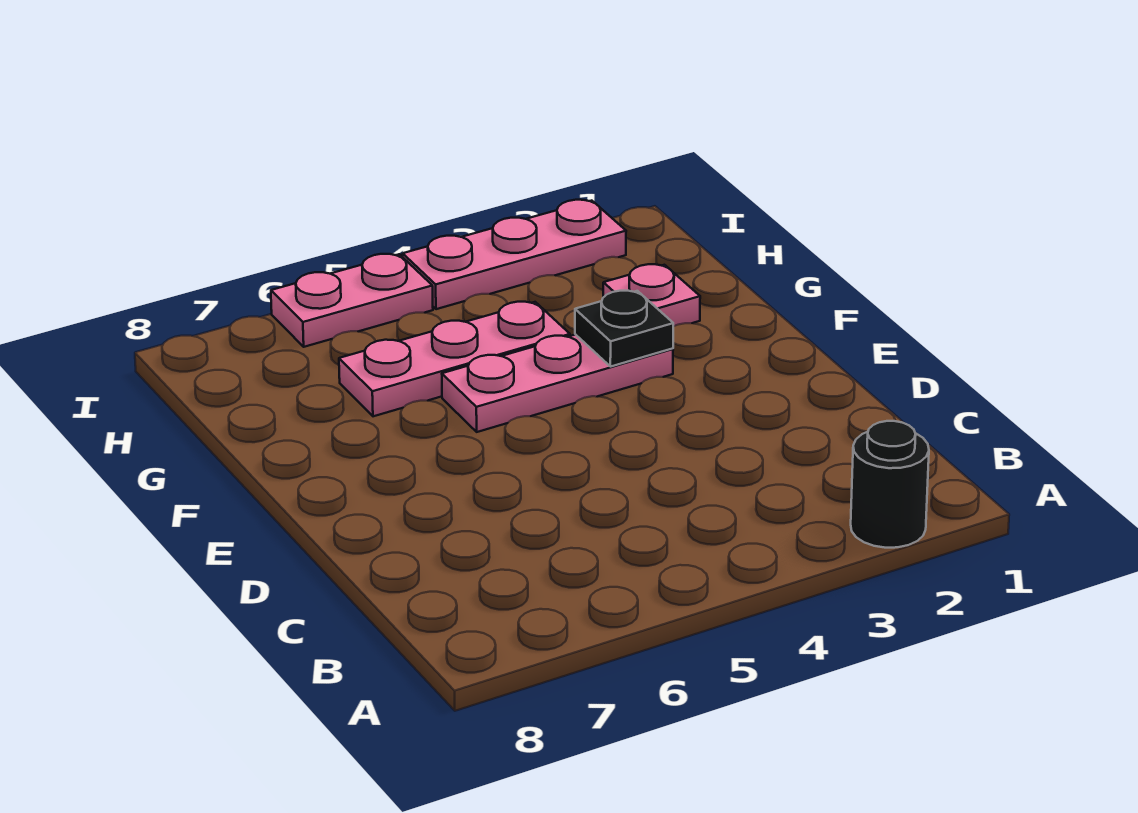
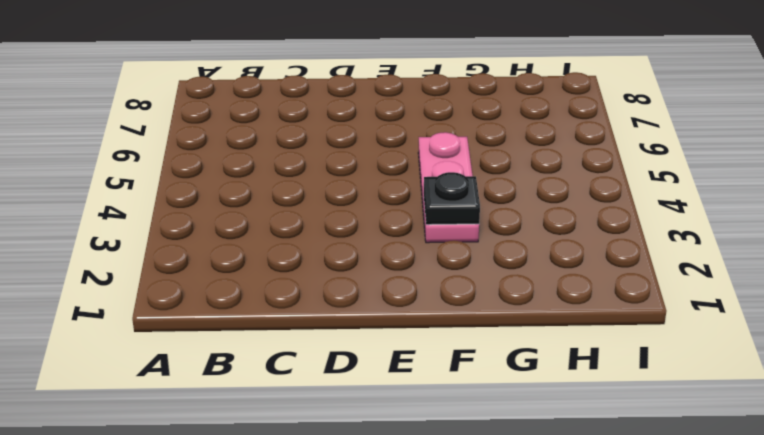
none -> black 1x1 round brick [851,421,929,548]
none -> pink 1x1 plate [603,264,700,326]

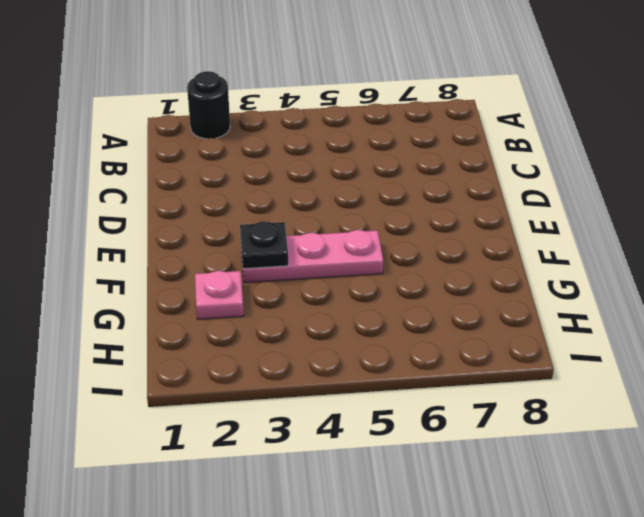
none -> pink 1x3 plate [339,302,570,416]
none -> pink 1x3 plate [403,200,626,309]

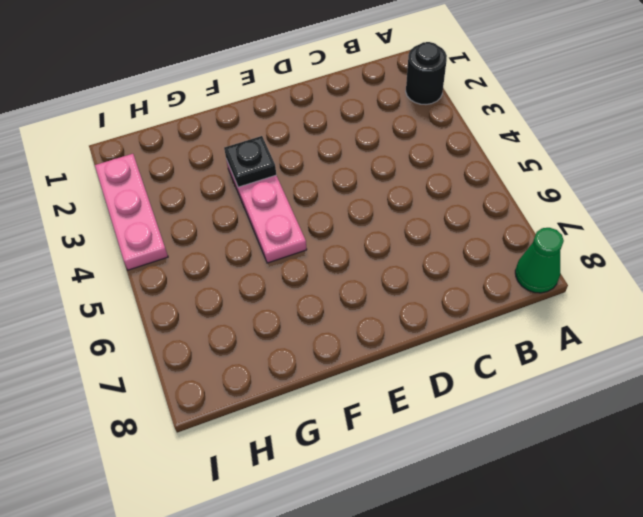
green 1x1 cone [515,228,564,293] -> none
none -> pink 1x1 plate [603,264,700,326]
none -> pink 1x3 plate [339,302,570,416]

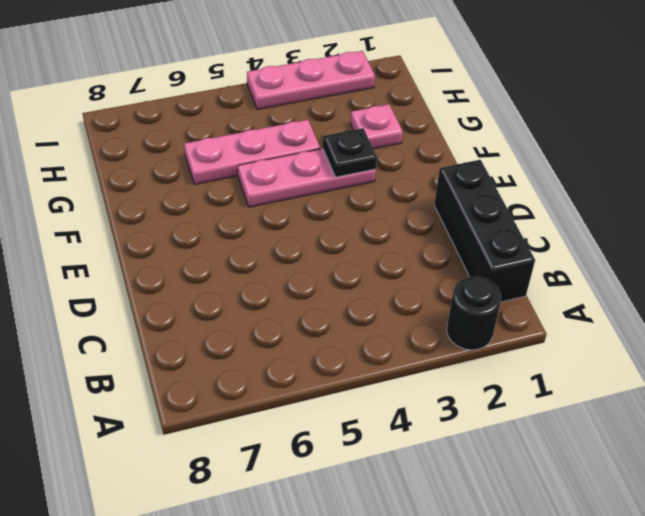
black 1x3 brick [434,160,535,302] -> none
none -> pink 1x2 plate [271,254,433,347]

